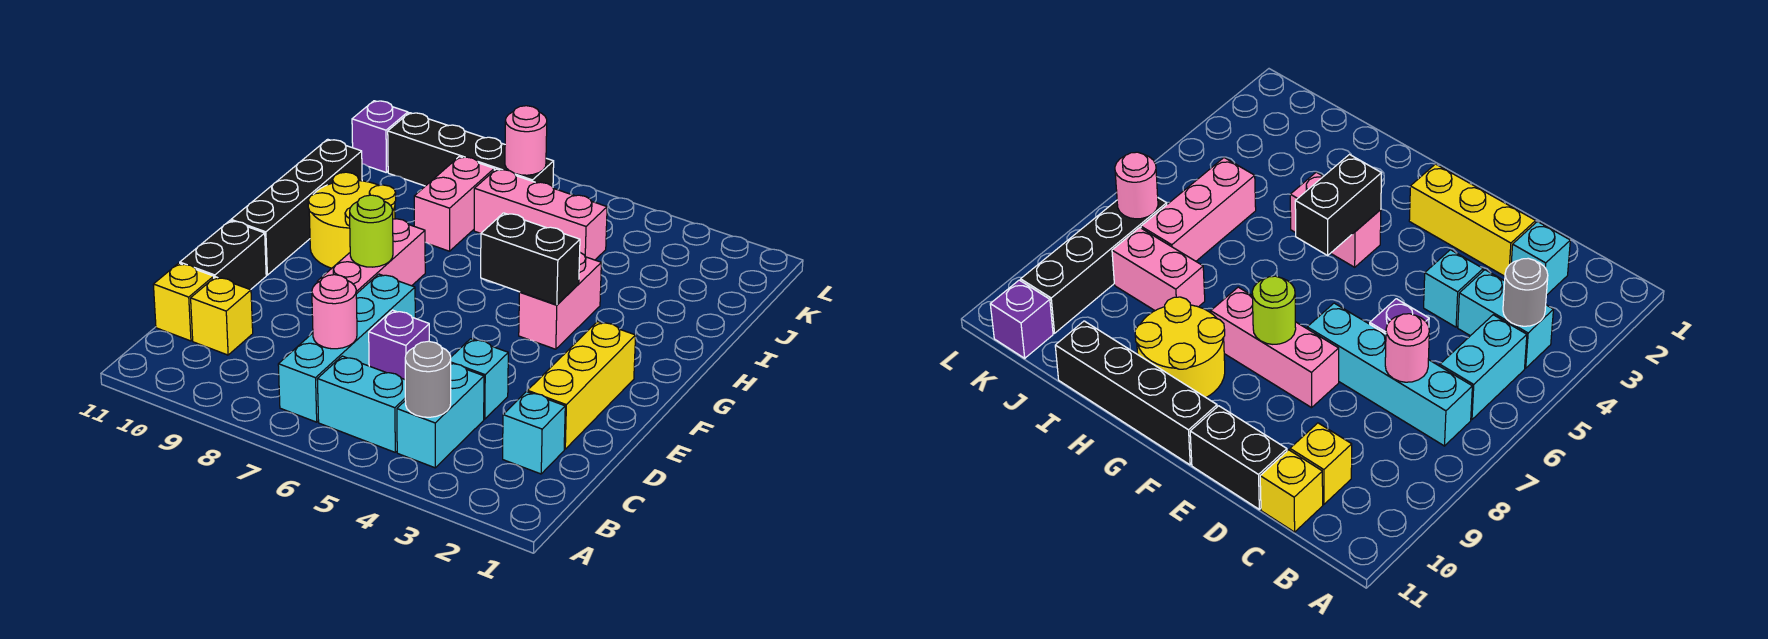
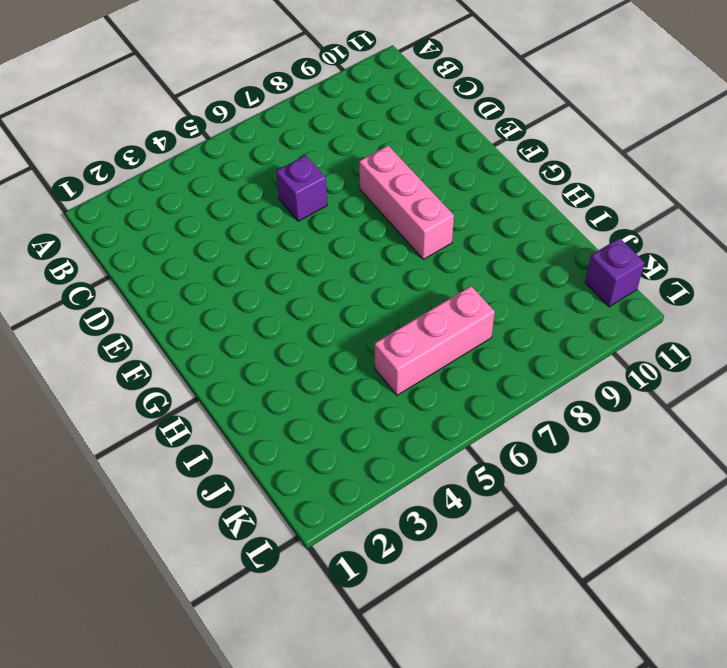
none -> cyan 1x2 brick [397,364,484,468]
none -> cyan 1x2 brick [317,356,405,452]
none -> cyan 1x4 brick [278,274,415,422]

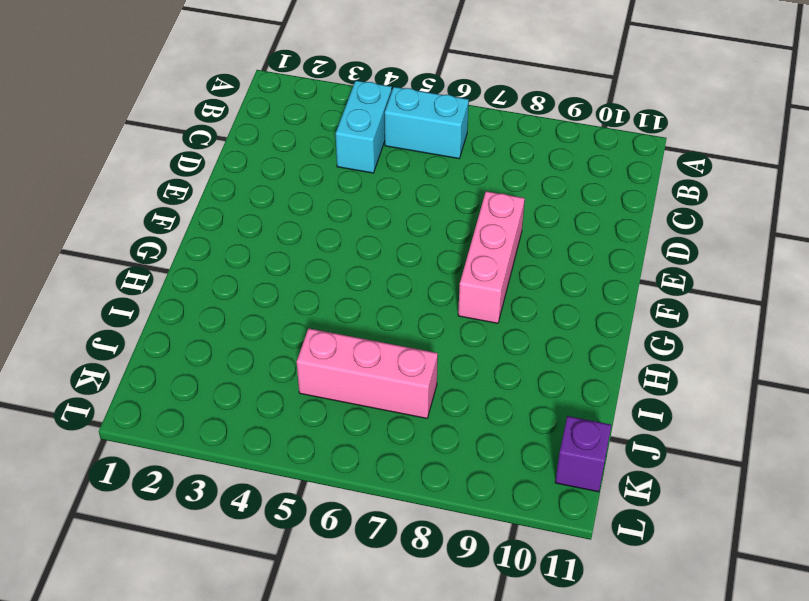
none -> cyan 1x4 brick [278,274,415,422]
none -> cyan 1x1 brick [503,392,565,474]
none -> yellow 1x1 brick [191,277,253,355]

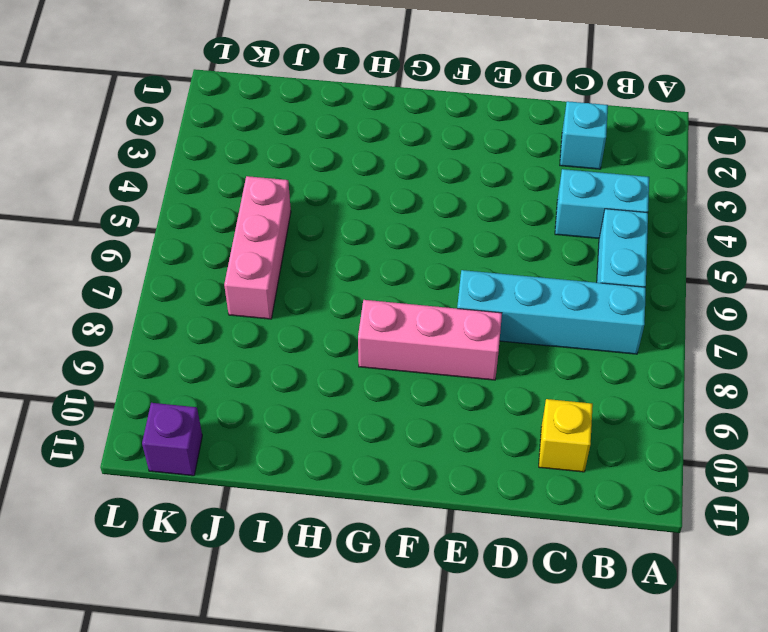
none -> yellow 1x1 brick [153,263,214,341]
none -> yellow 1x3 brick [528,322,636,449]
none -> cyan 1x1 brick [451,339,508,419]

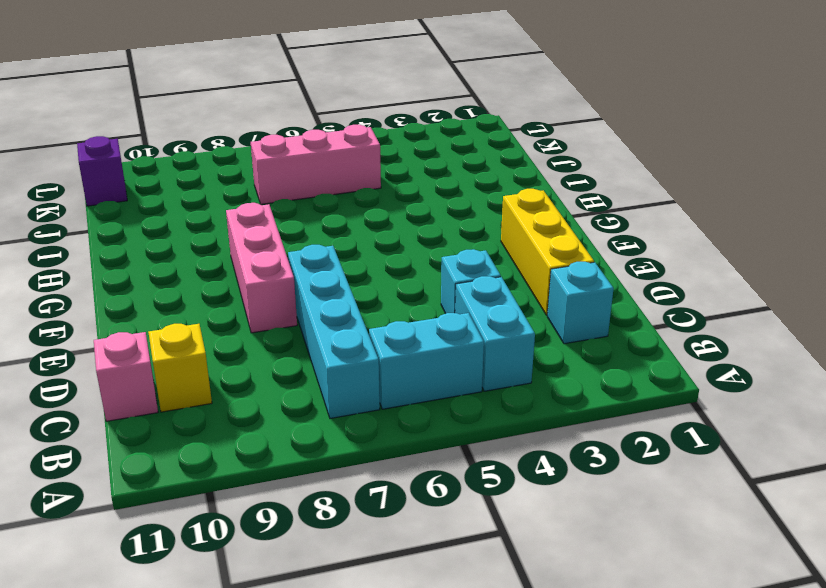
pink 1x1 brick [94,332,158,421] -> yellow 1x1 brick [153,263,214,341]
none -> purple 1x1 brick [369,310,429,379]
none -> black 1x2 brick [180,221,266,290]
none -> black 1x4 brick [231,139,362,275]

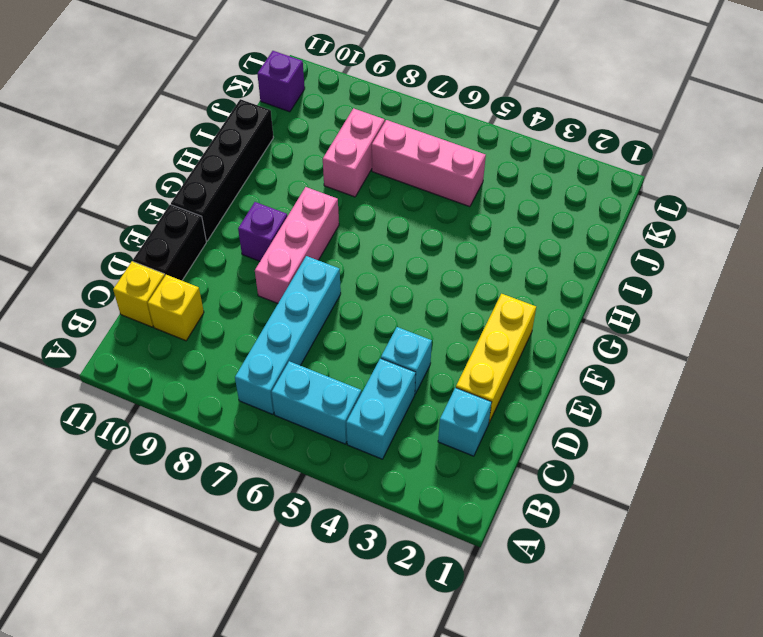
purple 1x1 brick [238,202,287,261] -> purple 1x1 brick moved to [369,310,429,379]
none -> pink 1x2 brick [519,253,601,349]
none -> yellow 2x2 round brick [308,172,396,268]
none -> black 1x4 brick [388,113,554,187]

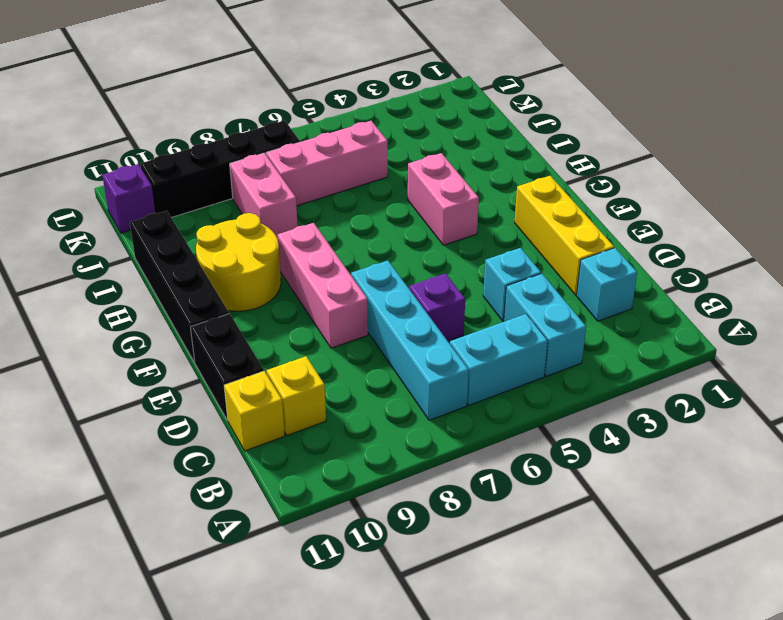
none -> grey 1x1 round brick [405,341,451,417]
none -> pink 1x1 round brick [312,275,357,349]
none -> lime 1x1 round brick [350,195,393,267]

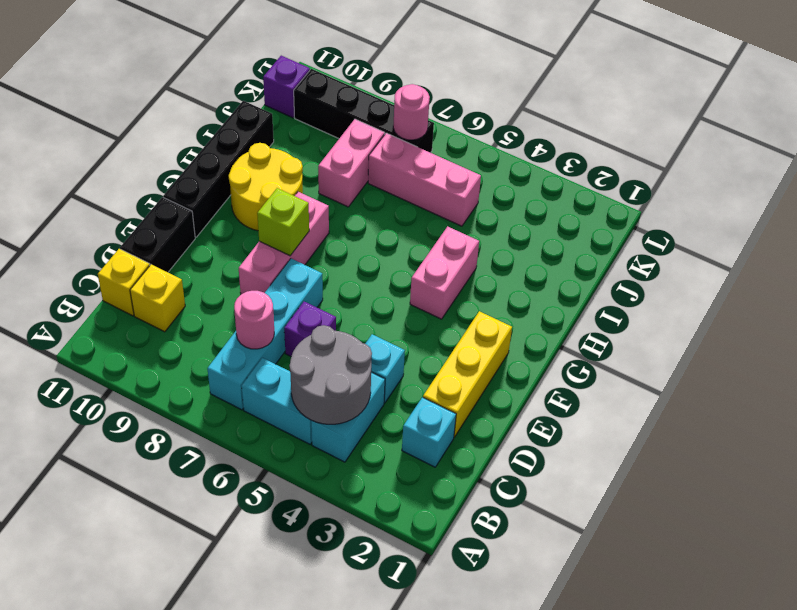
grey 2x2 round brick [289,325,372,424] -> grey 1x1 round brick [405,341,451,417]
lime 1x1 brick [257,188,309,256] -> lime 1x1 round brick [350,195,393,267]
none -> black 1x2 brick [481,213,580,305]

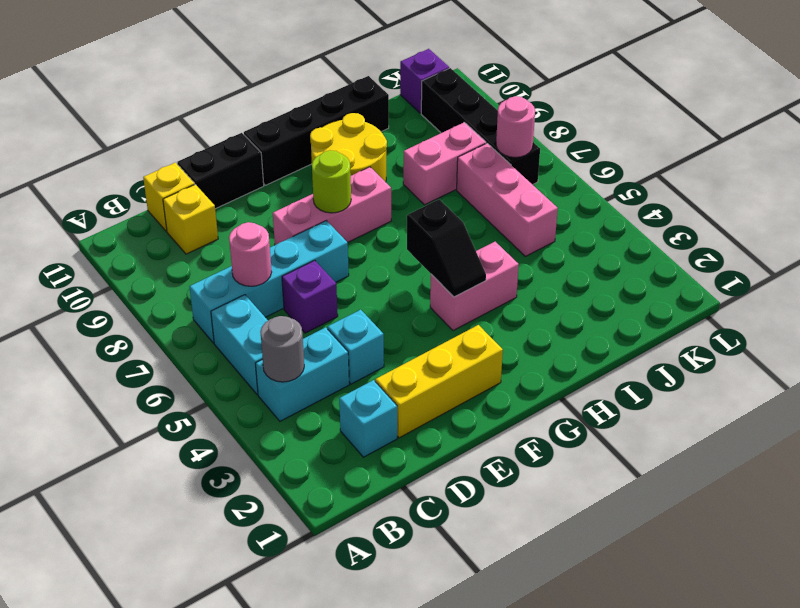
black 1x2 slope [407,199,486,297] -> black 1x2 brick [481,213,580,305]

